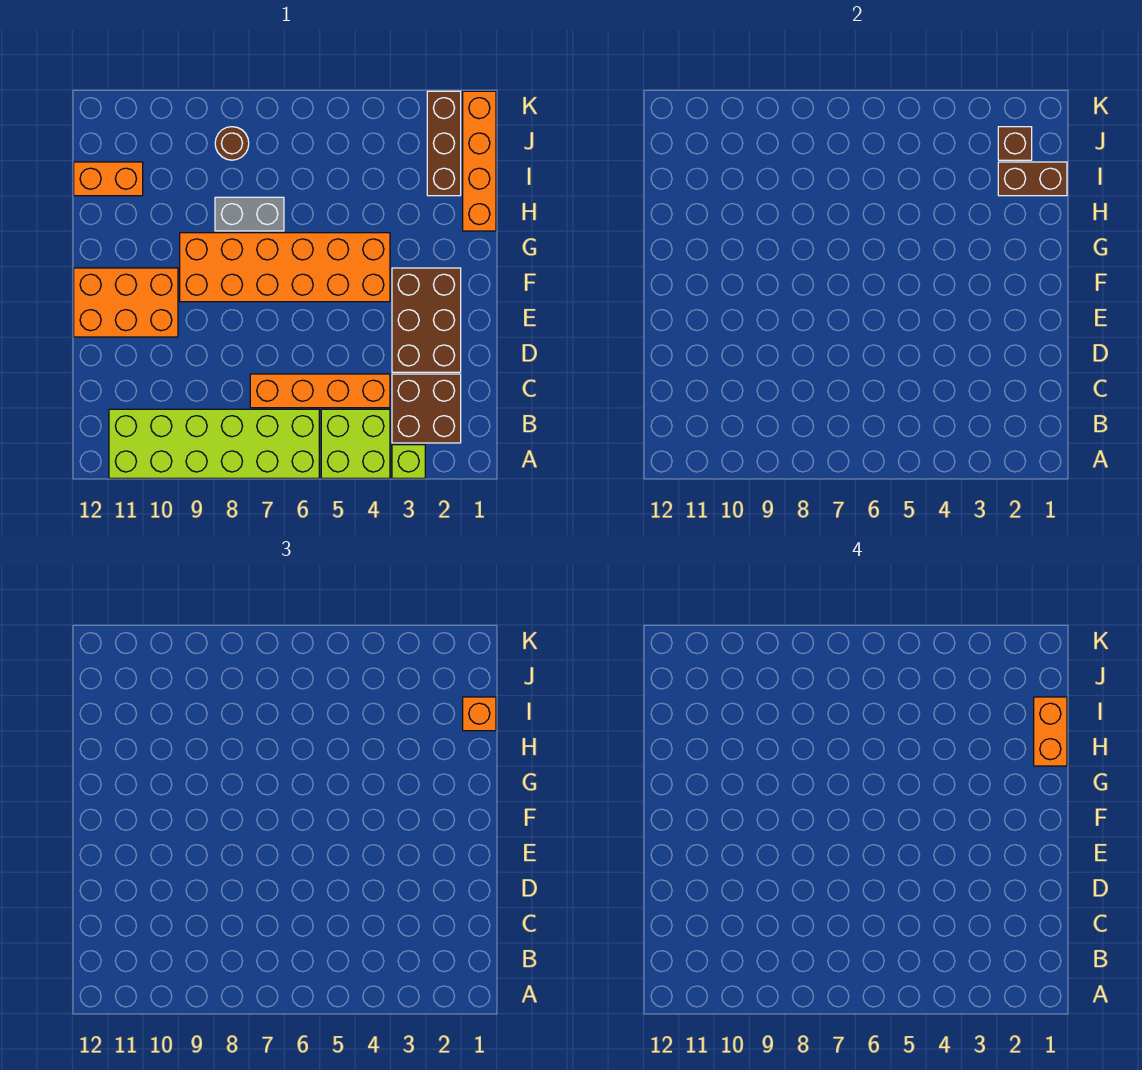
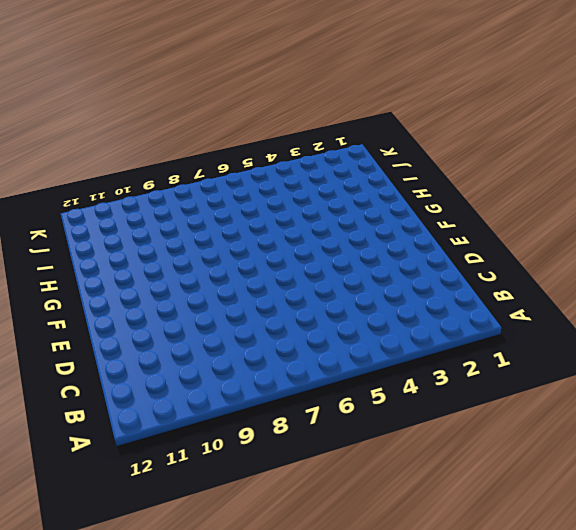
none -> lime 1x1 brick [392,445,425,478]
none -> lime 2x2 brick [321,409,390,478]
none -> lime 2x6 brick [109,409,319,478]

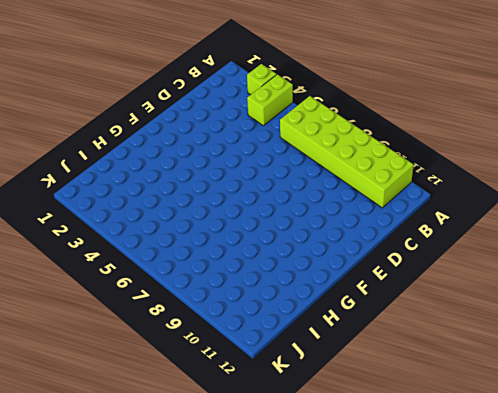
lime 1x2 brick [247,74,293,126] -> lime 2x2 brick [321,409,390,478]
none -> brown 2x2 brick [392,374,461,443]
none -> orange 1x4 brick [250,374,390,408]
none -> brown 2x3 brick [392,268,461,372]

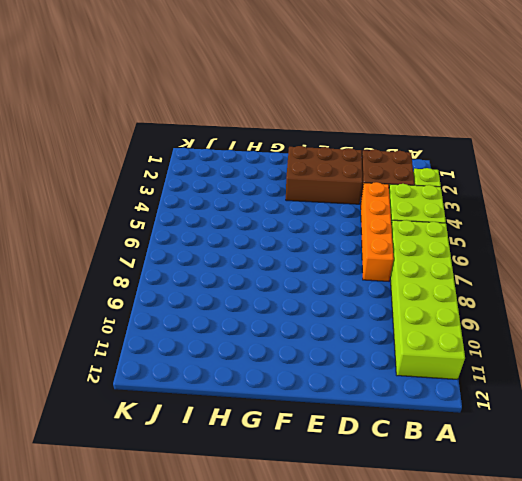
none -> orange 2x3 brick [74,268,178,337]
none -> orange 2x6 brick [180,233,390,302]
none -> orange 1x4 brick [463,91,496,231]

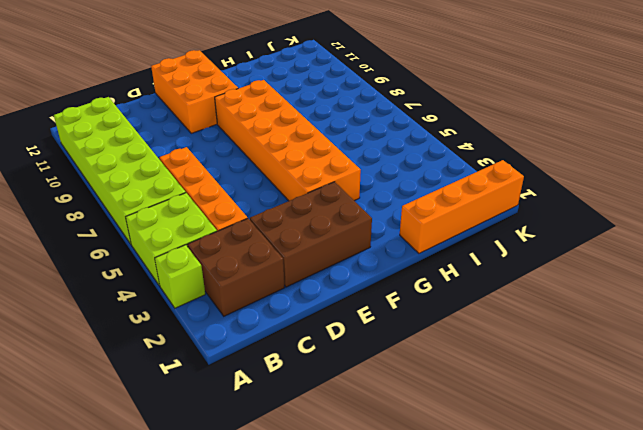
none -> grey 1x2 brick [215,197,284,231]
none -> brown 1x3 brick [427,91,461,196]
none -> orange 1x2 brick [74,162,143,196]

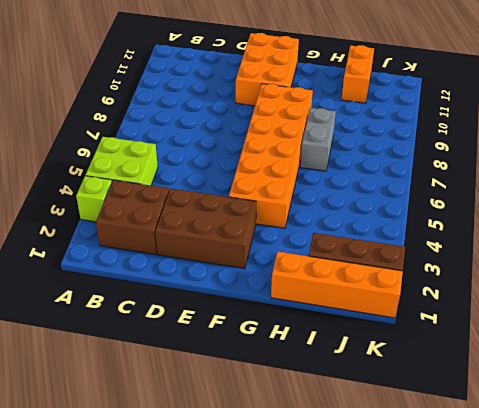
none -> lime 2x6 brick [109,409,319,478]
none -> orange 1x4 brick [250,374,390,408]
none -> brown 1x1 round brick [215,127,249,160]

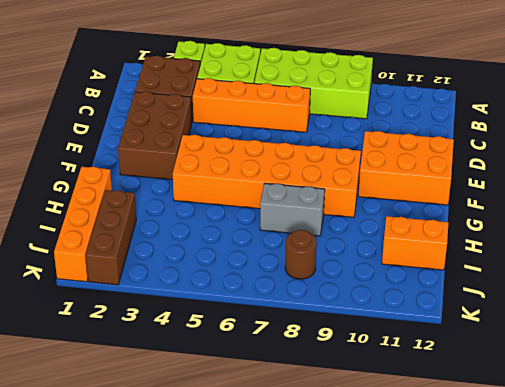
lime 2x4 brick [254,48,373,119] -> lime 2x6 brick [109,409,319,478]
none -> brown 1x2 brick [998,162,1067,196]
none -> brown 1x1 brick [998,127,1032,160]
none -> orange 1x1 brick [463,697,496,731]

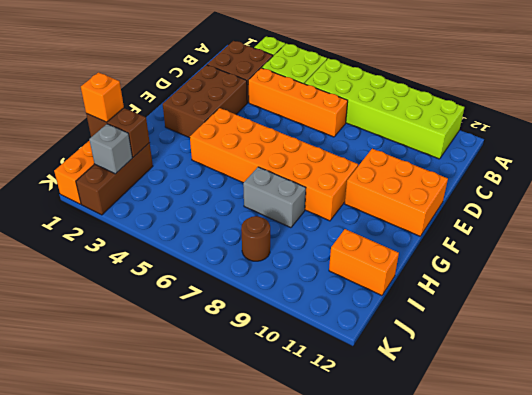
grey 1x1 brick [89,124,132,174] -> brown 1x1 brick [998,127,1032,160]
none -> orange 1x2 brick [1034,697,1067,766]

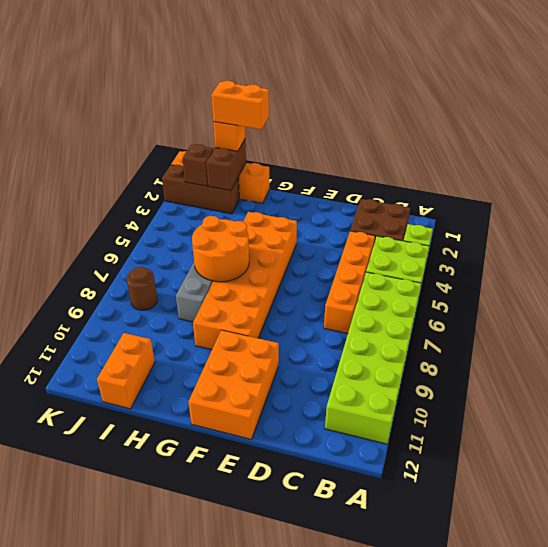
orange 2x2 round brick [192,216,249,282] -> none
none -> brown 2x3 brick [392,268,461,372]

